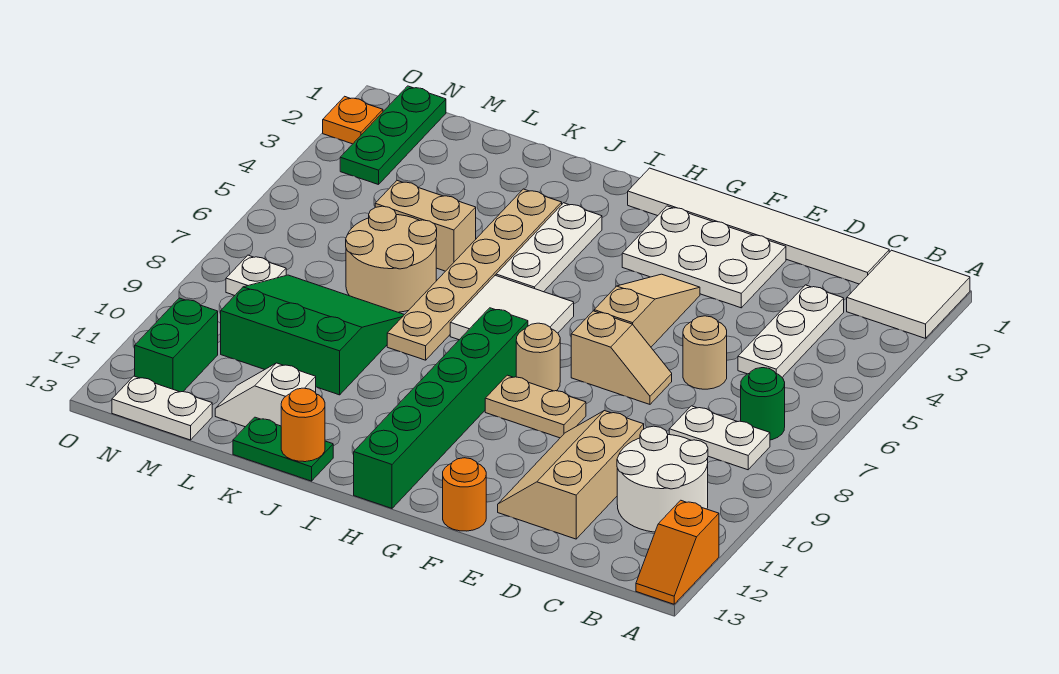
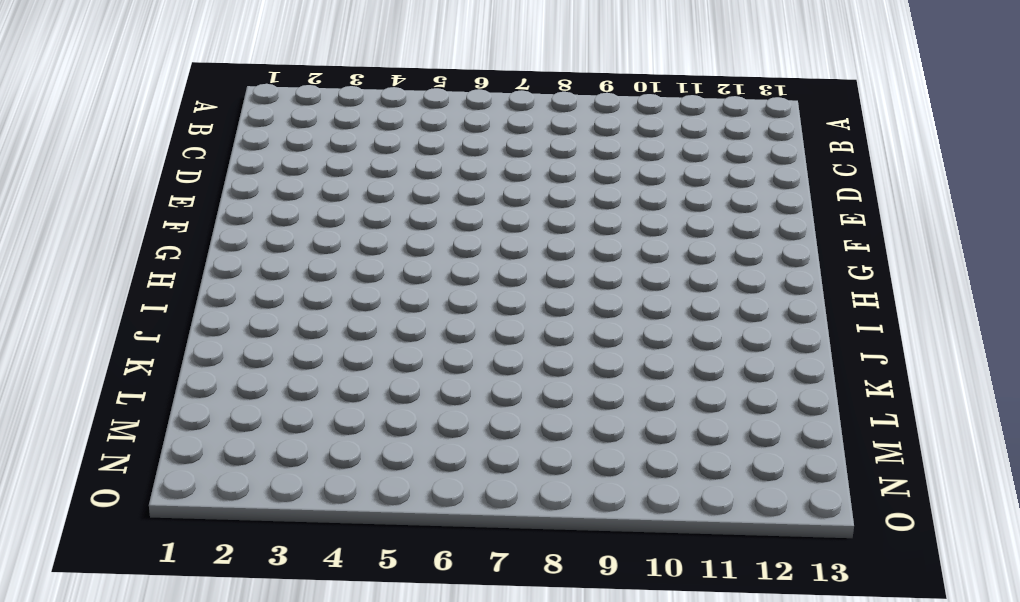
none -> white 2x2 tile [847,250,970,338]
none -> orange 1x2 slope [636,500,719,604]
none -> green 1x1 round brick [741,368,785,440]
none -> white 1x2 plate [669,406,770,470]

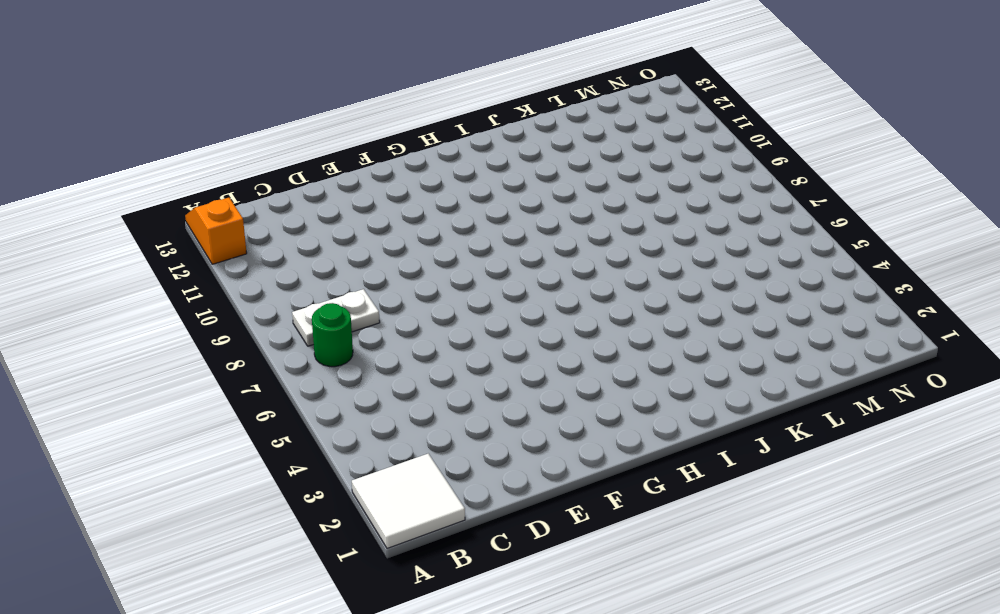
none -> white 2x2 round brick [617,426,708,532]
none -> white 1x6 tile [628,168,889,284]
none -> white 1x3 plate [738,285,844,377]
none -> tan 1x1 round brick [683,316,727,389]

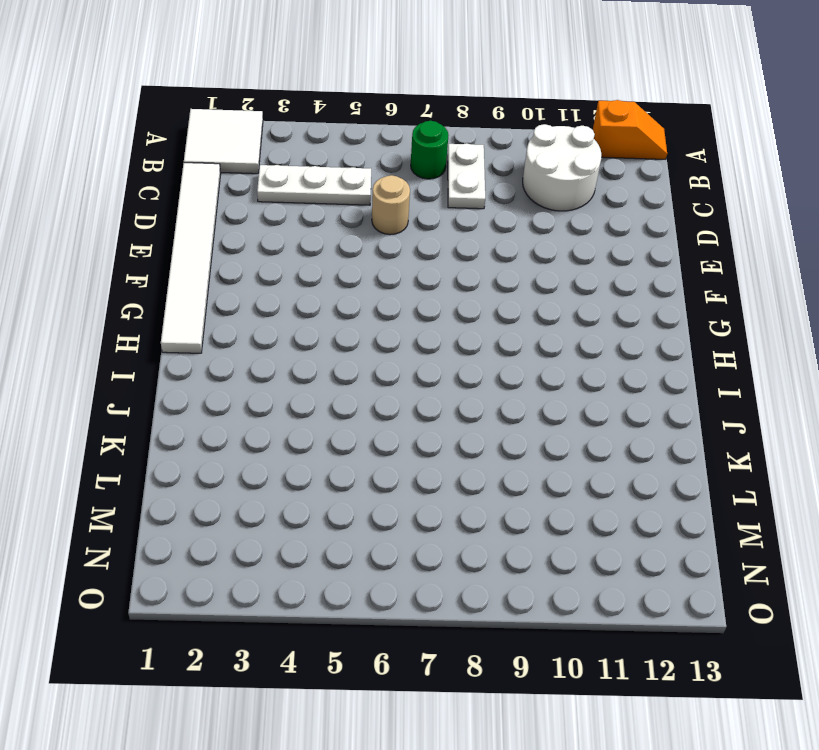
none -> tan 2x3 slope [498,411,644,539]
none -> white 2x3 plate [622,206,786,308]
none -> tan 1x2 slope [571,311,672,404]
none -> tan 1x3 slope [594,274,700,347]

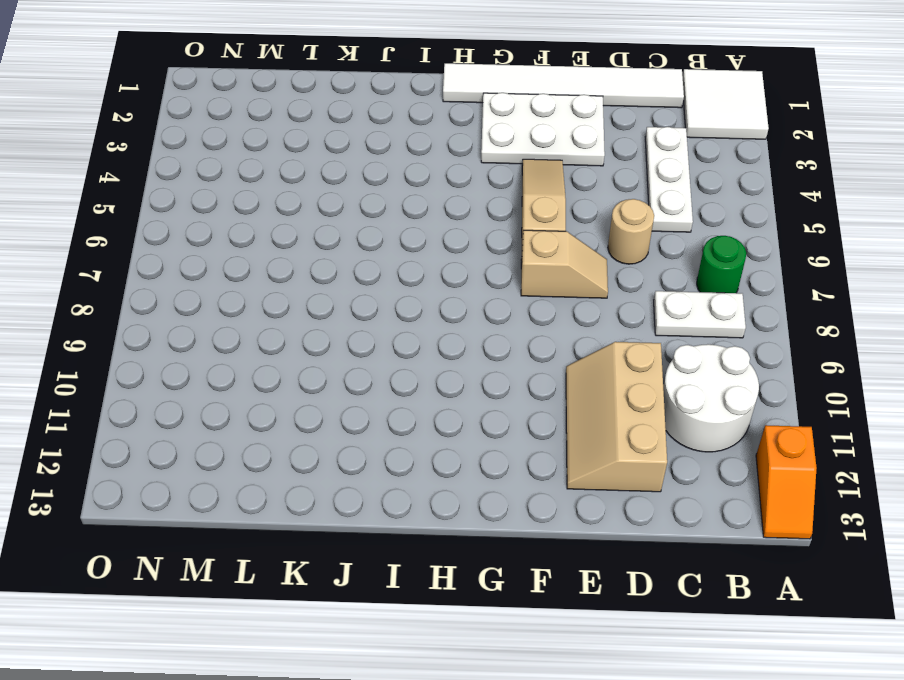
none -> tan 1x2 plate [485,375,586,438]
none -> orange 1x1 round brick [443,458,486,531]
none -> tan 1x1 round brick [516,323,560,391]
none -> white 2x2 tile [450,275,574,340]

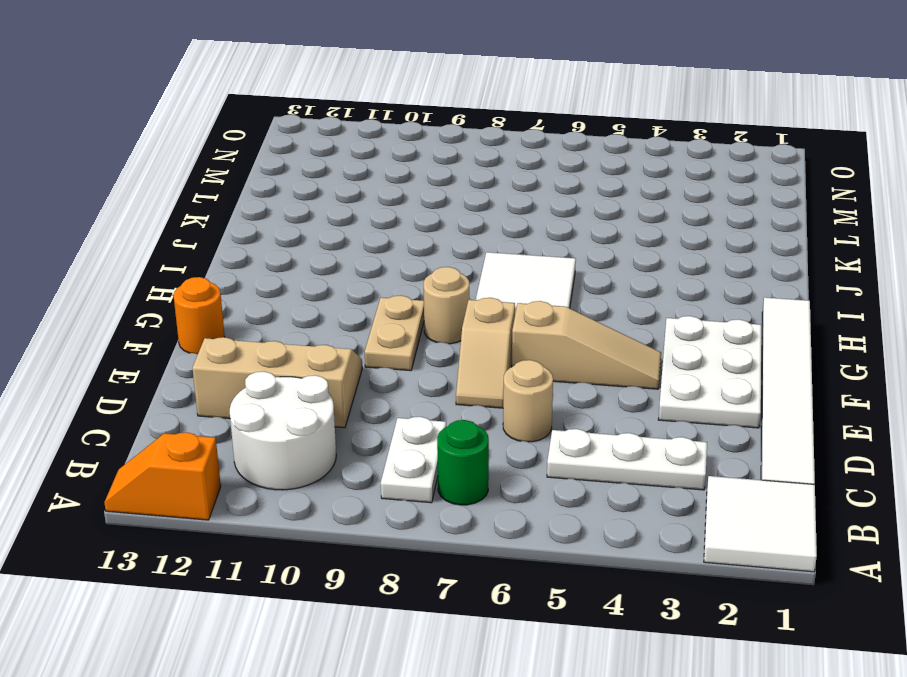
none -> green 1x6 brick [354,308,528,508]
none -> white 1x3 plate [496,203,602,292]
none -> tan 1x6 plate [387,189,562,360]
none -> green 1x2 plate [233,417,333,481]

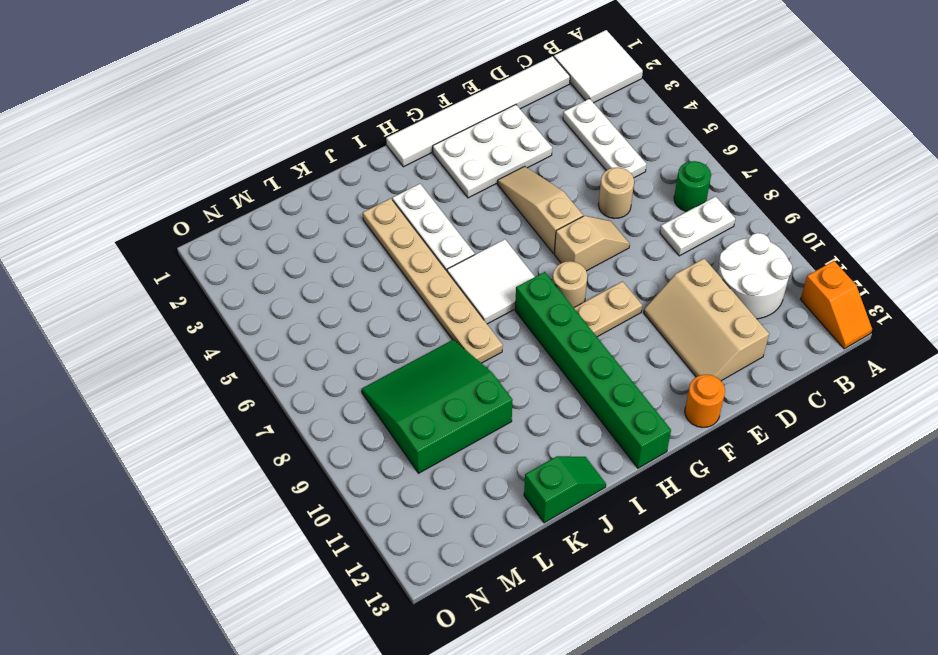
green 1x2 slope [524,456,606,523] -> green 1x2 plate [233,417,333,481]
none -> tan 1x2 brick [375,181,476,271]
none -> tan 2x2 round brick [346,206,437,312]
none -> white 1x2 slope [215,363,316,427]
none -> white 1x2 plate [112,376,212,440]

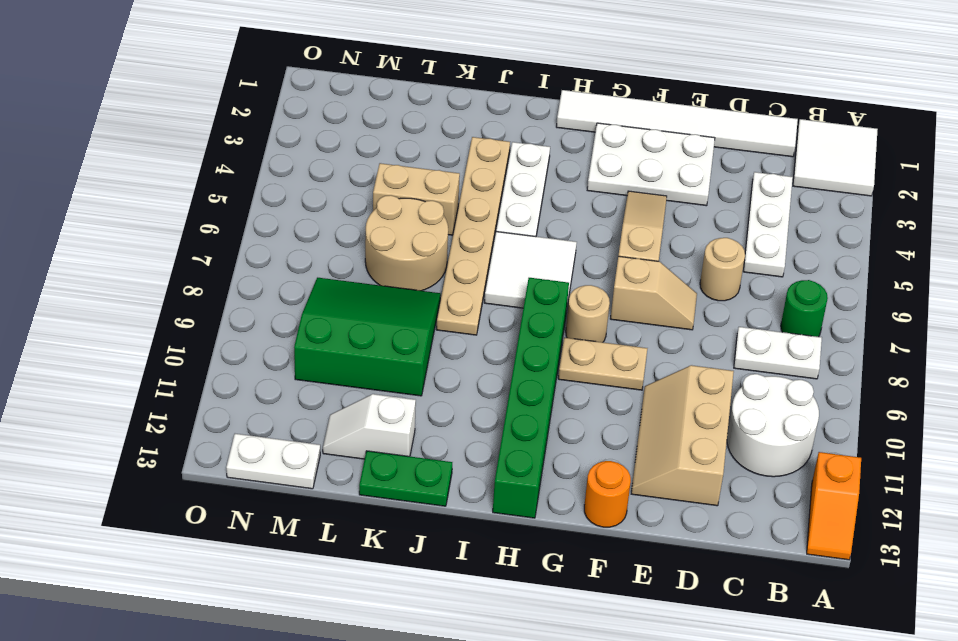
none -> green 1x3 plate [340,86,446,185]
none -> white 1x1 plate [226,255,286,295]
none -> green 1x2 brick [135,298,218,392]
none -> orange 1x1 plate [323,96,383,144]

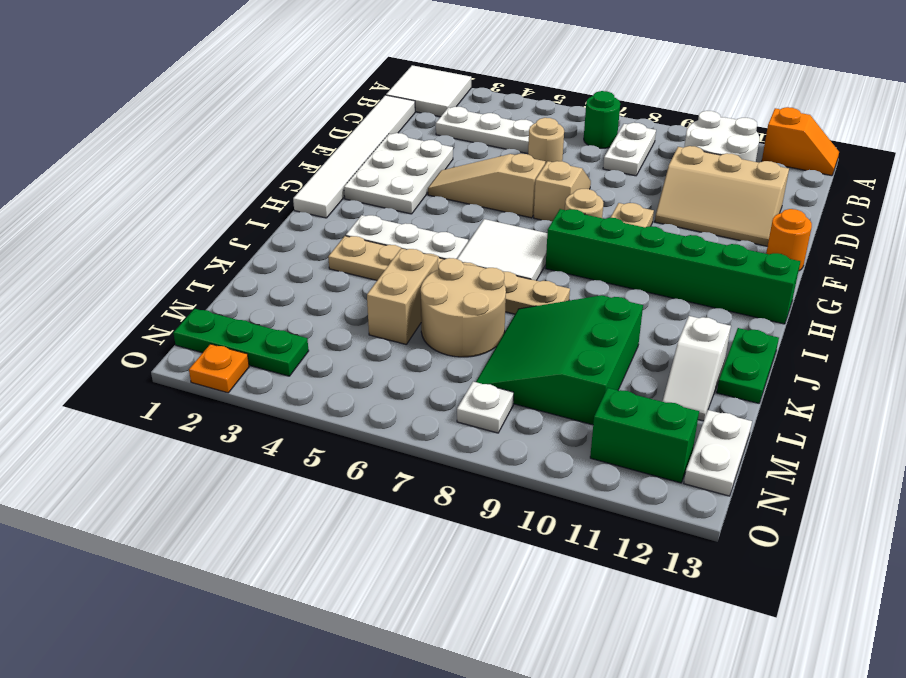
none -> orange 1x1 round brick [281,388,325,462]

